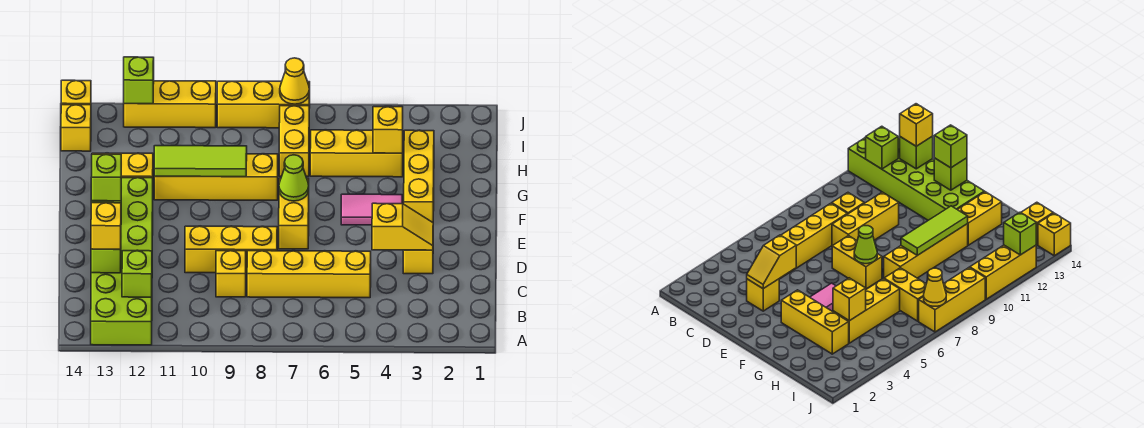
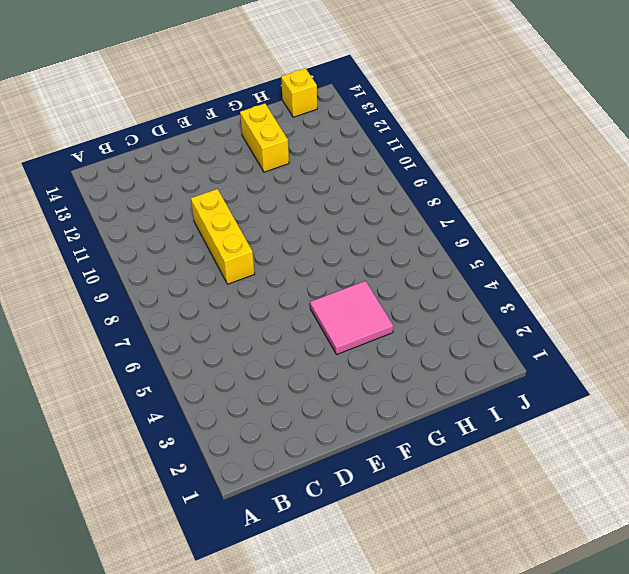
pink 2x2 tile [310,281,393,355] -> pink 1x2 tile [341,194,402,225]
none -> lime 2x6 brick [91,178,153,345]
none -> yellow 1x4 brick [247,251,371,298]
none -> yellow 1x1 brick [216,251,246,297]

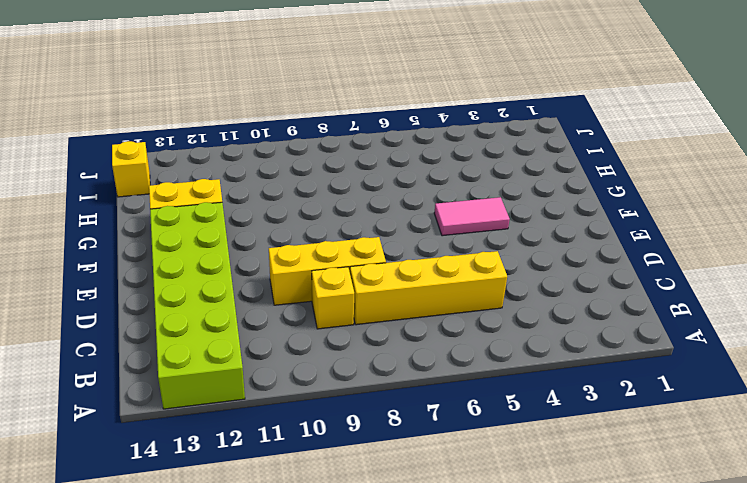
none -> yellow 1x1 brick [403,250,433,274]
none -> yellow 1x2 brick [279,178,309,249]
none -> yellow 1x3 brick [404,130,434,222]

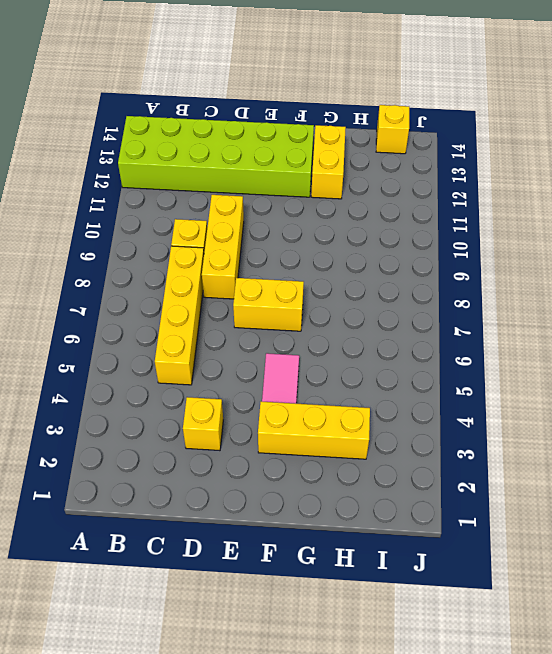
none -> yellow 1x4 brick [154,154,278,200]
none -> yellow 1x3 brick [310,130,403,177]
none -> yellow 1x2 brick [279,106,309,176]

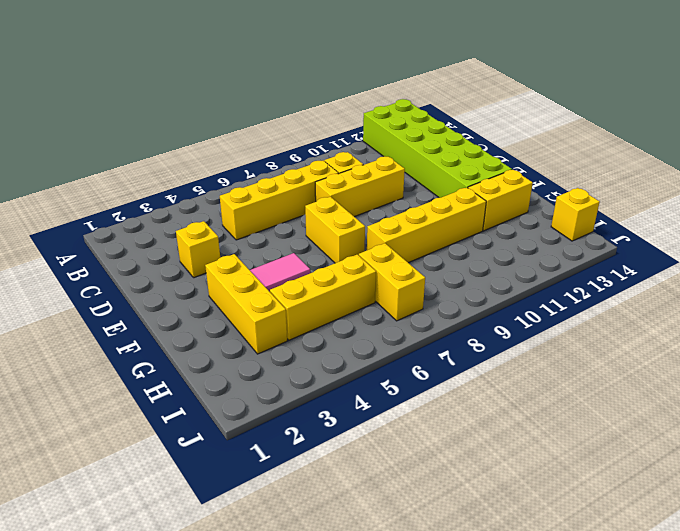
none -> yellow 1x3 brick [217,81,310,128]
none -> yellow 1x3 brick [124,81,216,128]
none -> yellow 1x1 brick [61,80,91,105]

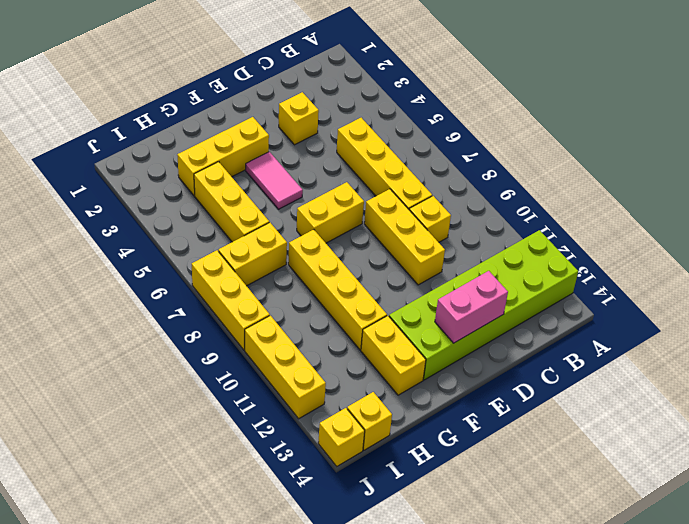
pink 1x2 brick [435,271,508,343] -> lime 1x1 brick [934,158,967,190]
none -> lime 1x1 brick [122,251,152,297]
none -> lime 1x1 brick [91,249,121,273]
none -> yellow 1x2 slope [372,203,433,250]

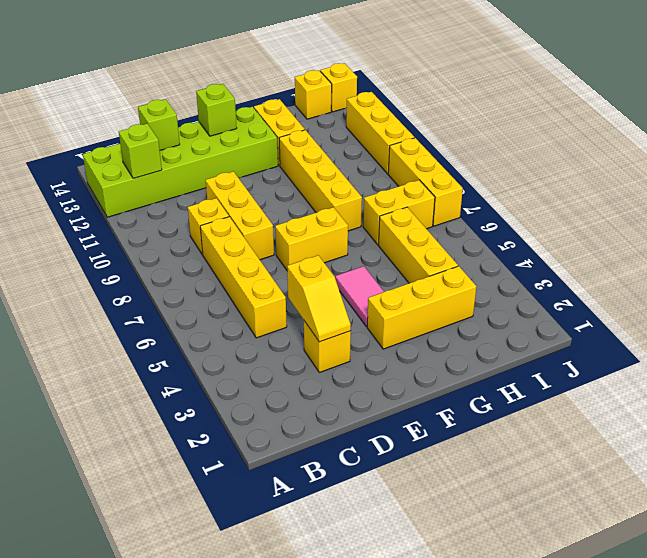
none -> lime 1x1 cone [279,155,309,201]
none -> lime 1x3 tile [154,146,247,177]
none -> yellow 1x1 brick [373,107,403,153]

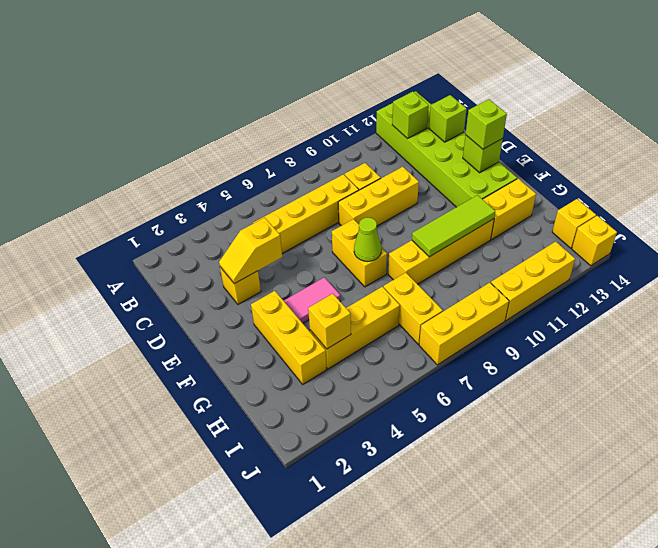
none -> yellow 1x1 cone [280,58,309,104]
none -> lime 1x1 brick [124,57,154,104]
none -> yellow 1x1 brick [91,203,121,249]

